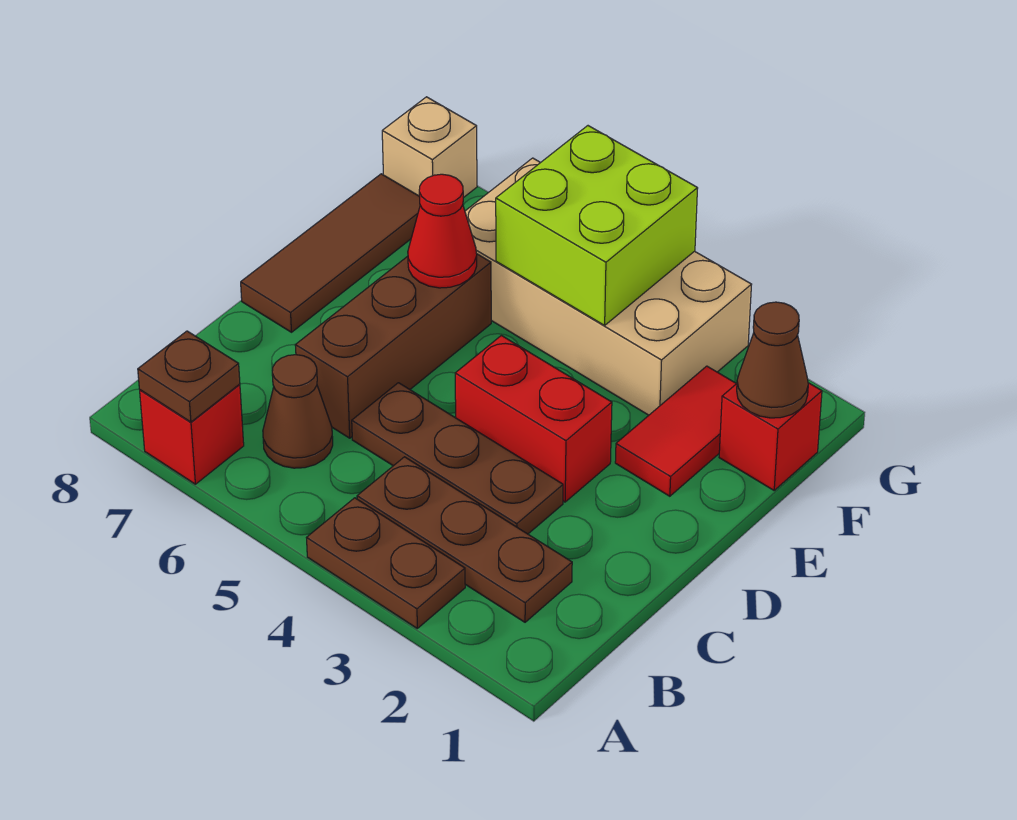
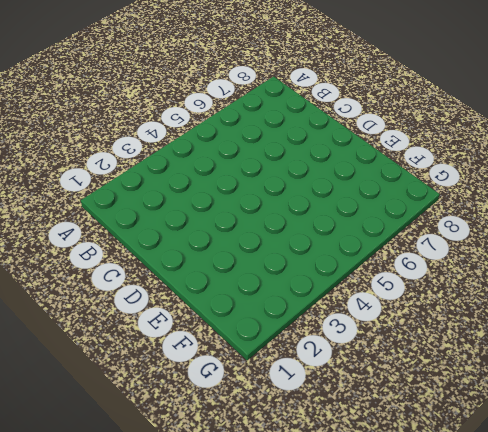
none -> brown 1x2 plate [307,498,465,628]
none -> red 1x1 brick [140,384,244,484]
none -> brown 1x3 plate [357,457,572,622]

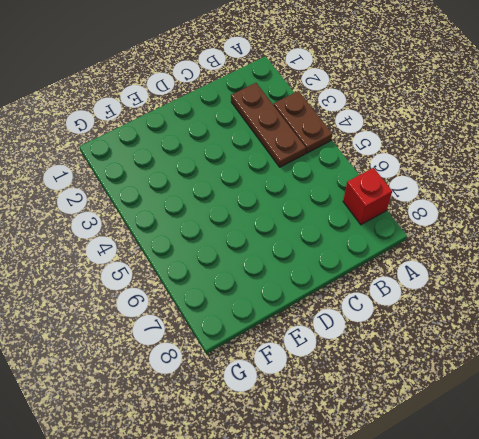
none -> brown 1x1 cone [263,355,333,468]
none -> brown 1x3 plate [352,383,563,534]
none -> brown 1x3 brick [295,254,491,438]

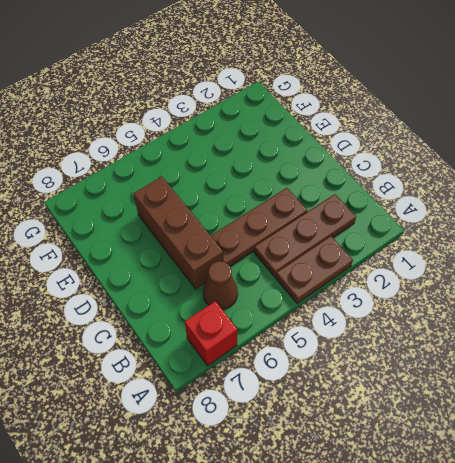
none -> red 1x2 brick [455,335,612,502]
none -> brown 1x3 tile [241,174,420,332]
none -> red 1x2 tile [615,366,736,496]

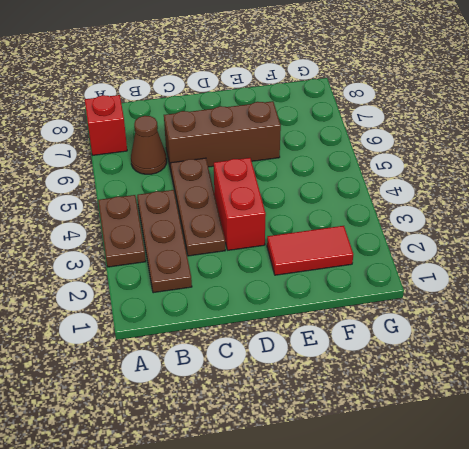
none -> brown 1x3 tile [241,174,420,332]
none -> red 1x1 brick [719,383,822,490]
none -> tan 2x4 brick [465,158,752,415]

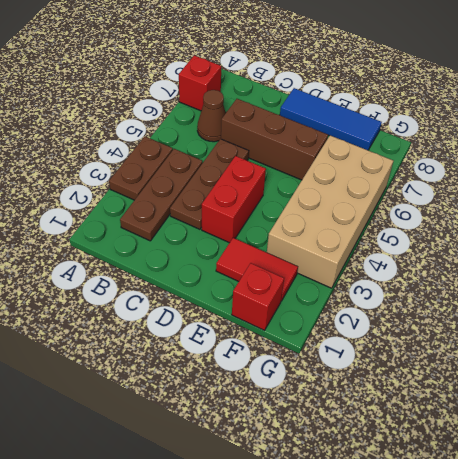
blue 1x3 tile [280,88,382,150] -> brown 1x3 tile [241,174,420,332]
none -> tan 1x1 brick [382,97,477,198]
none -> brown 1x1 plate [138,331,240,422]
none -> red 1x1 cone [408,174,477,288]

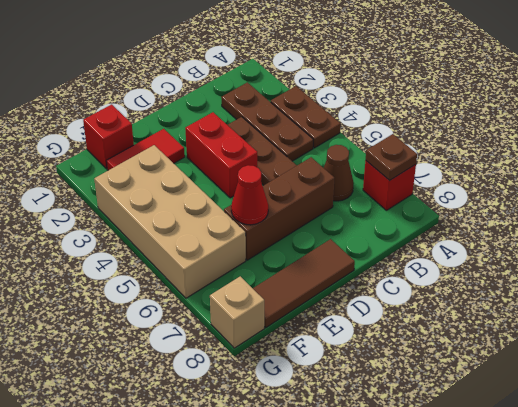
none -> brown 1x1 cone [737,302,808,418]
none -> lime 2x2 brick [496,126,698,325]

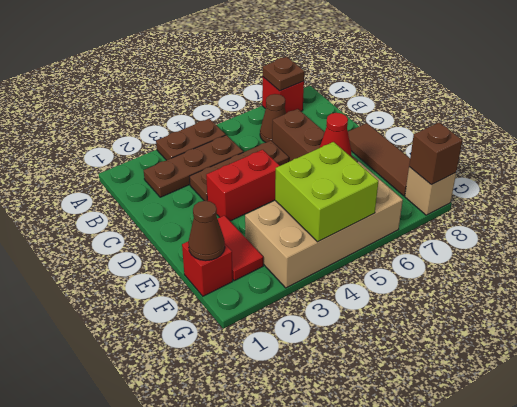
brown 1x1 brick [409,122,462,185] -> none

